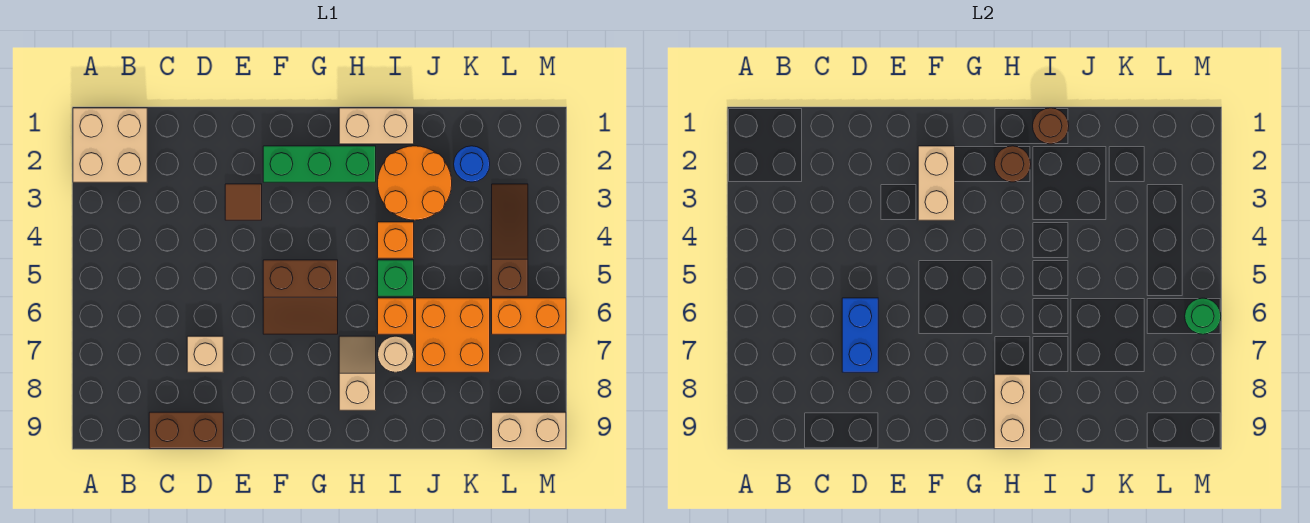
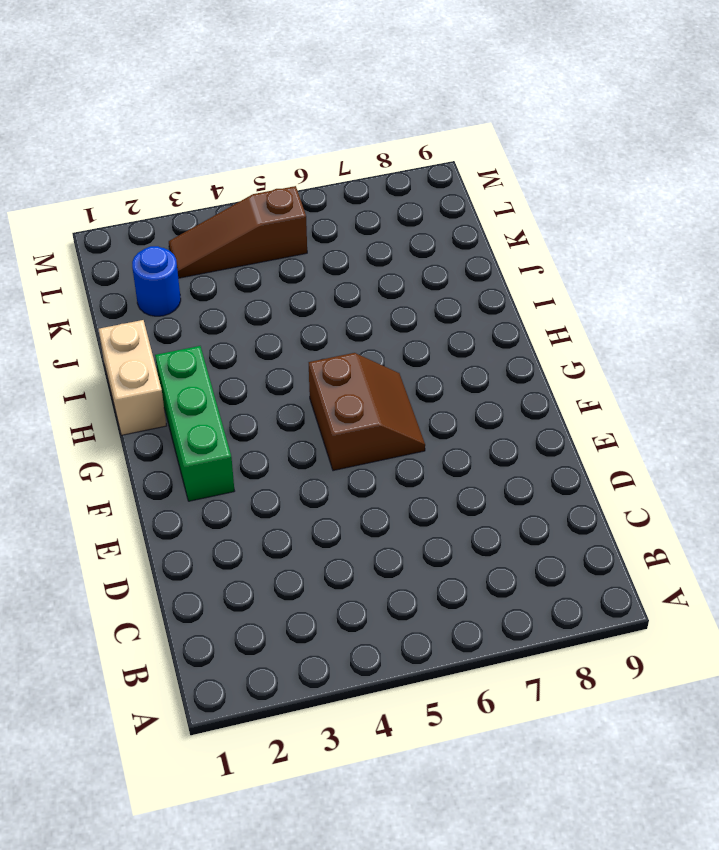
none -> tan 2x2 brick [73,108,147,182]
none -> brown 1x2 brick [149,412,223,449]
none -> tan 1x1 brick [187,336,223,372]

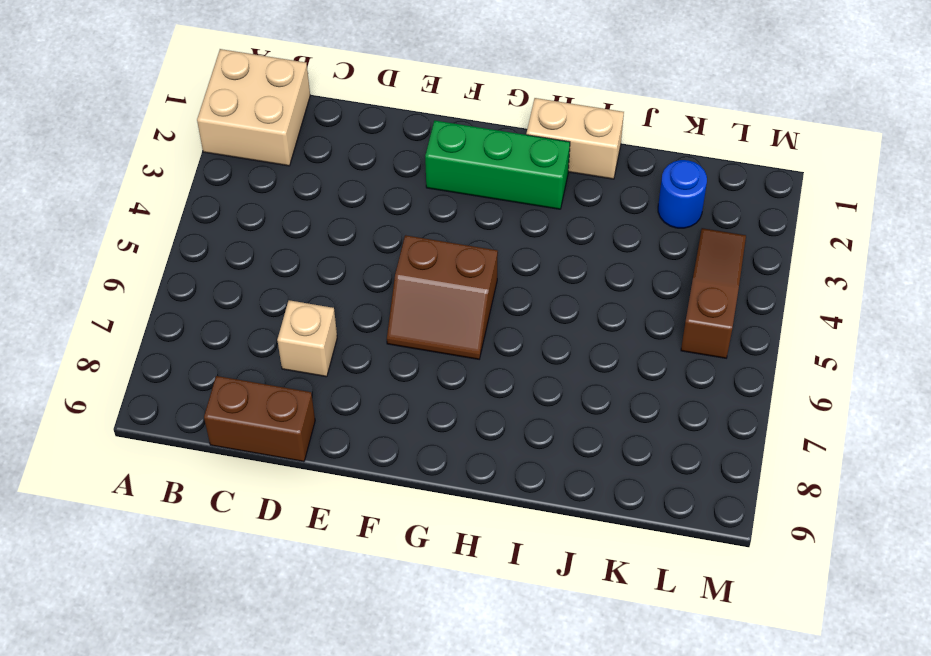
none -> brown 1x1 tile [225,184,262,220]
none -> tan 1x2 slope [339,336,376,410]
none -> orange 2x2 round brick [378,146,452,220]

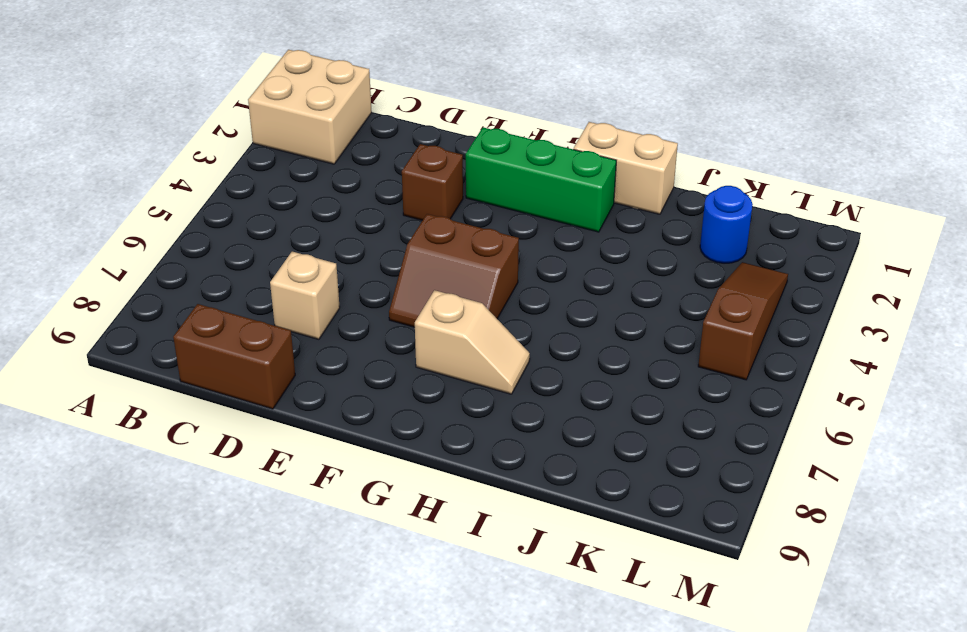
brown 1x1 brick [402,144,463,220] -> brown 1x1 tile [225,184,262,220]
tan 1x2 slope [415,290,530,394] -> tan 1x2 slope turned to [339,336,376,410]
none -> orange 2x2 round brick [378,146,452,220]
none -> orange 1x1 brick [378,222,414,258]
none -> green 1x1 brick [378,260,414,296]

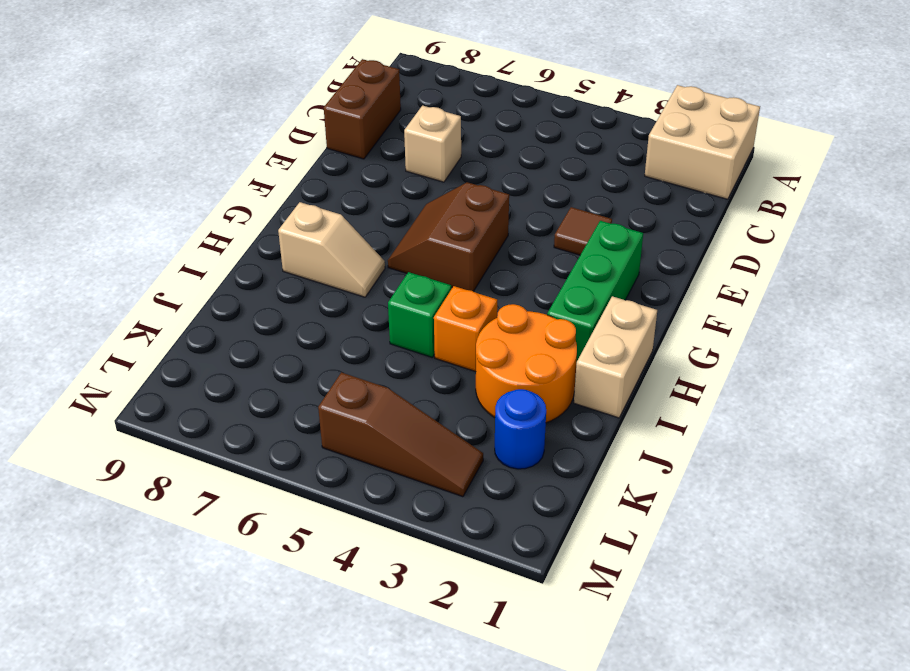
none -> orange 1x1 brick [378,298,414,334]
none -> tan 1x1 round brick [378,336,414,372]
none -> orange 2x2 brick [416,298,490,372]

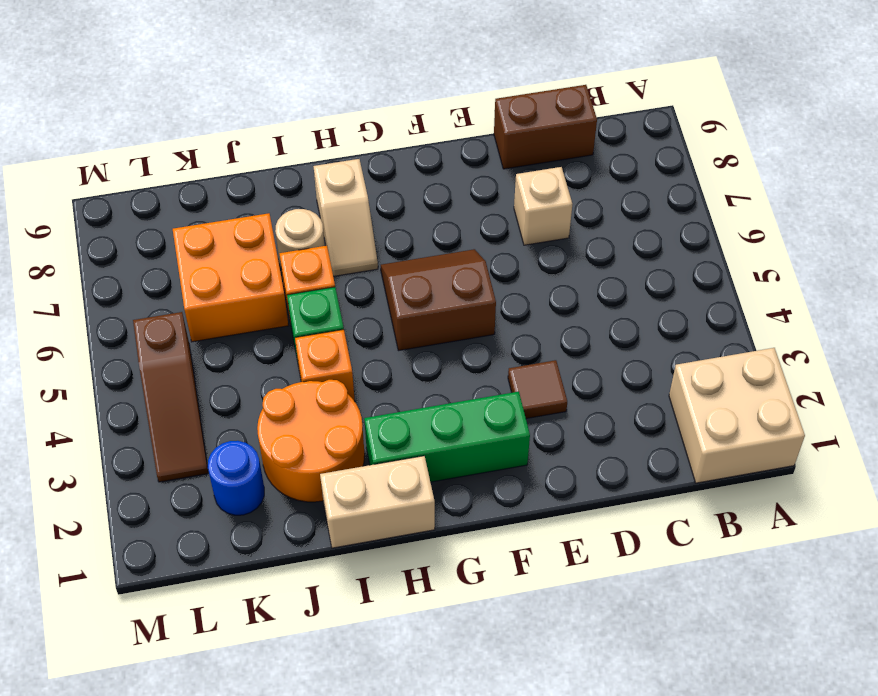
none -> orange 1x2 brick [492,298,566,334]
none -> tan 1x2 brick [492,412,566,449]
none -> blue 1x2 brick [842,298,878,372]

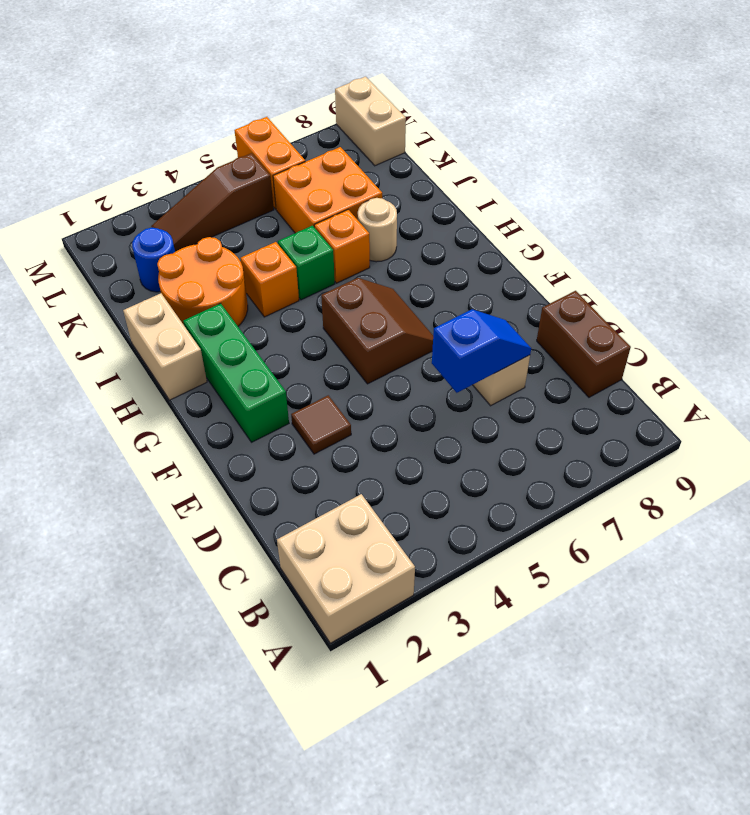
blue 1x2 slope [432,309,531,393] -> blue 1x2 brick [842,298,878,372]
none -> tan 1x2 slope [339,336,376,410]
none -> tan 1x2 brick [918,146,955,220]
none -> brown 1x1 round brick [995,146,1031,182]

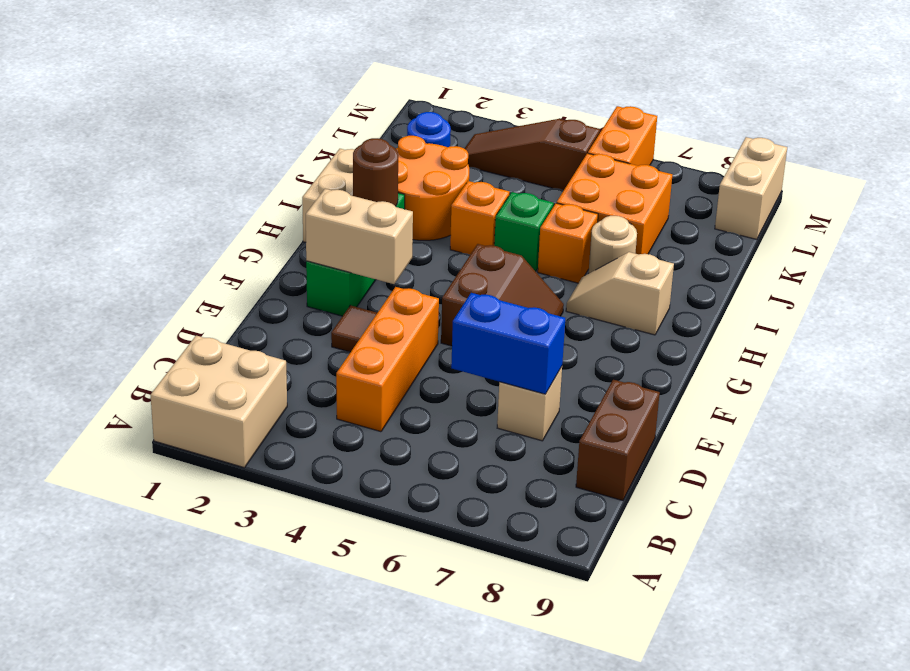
orange 1x3 brick [336,287,439,432] -> none
none -> tan 1x2 brick [994,374,1031,449]
none -> brown 1x1 round brick [1033,108,1069,144]
none -> green 1x1 round brick [1185,298,1221,334]

